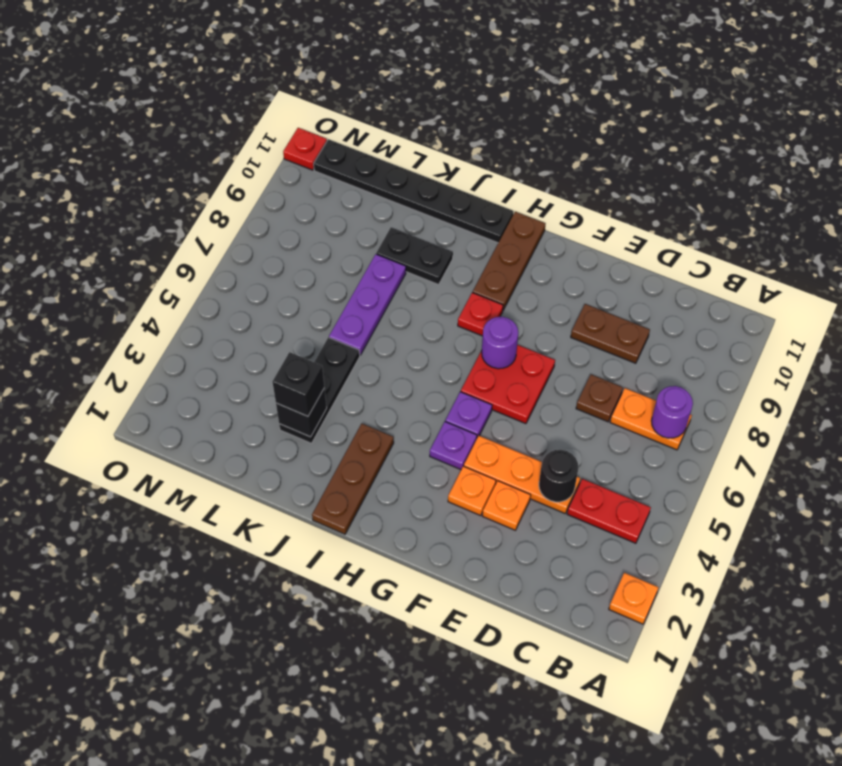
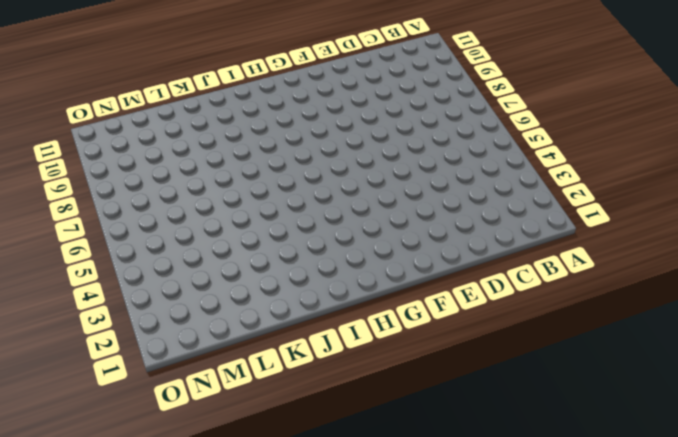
none -> orange 1x1 plate [609,573,659,624]
none -> red 1x2 plate [567,479,651,543]
none -> orange 1x2 plate [610,388,692,450]

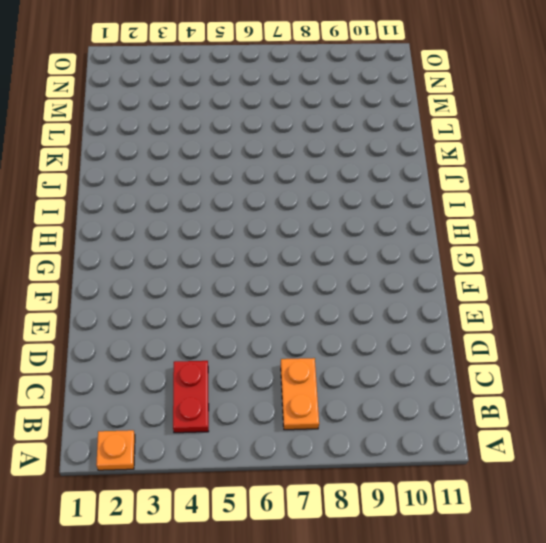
none -> orange 1x3 plate [464,436,580,513]
none -> brown 1x1 plate [576,375,623,422]
none -> brown 1x2 plate [571,304,650,363]

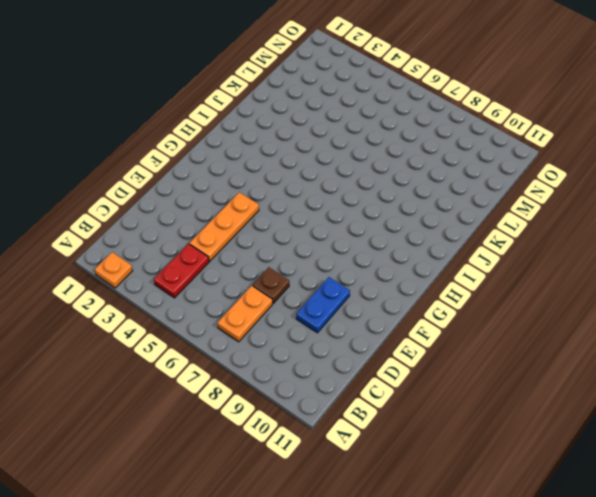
blue 1x2 plate [296,277,350,333] -> brown 1x2 plate [571,304,650,363]
none -> orange 1x1 plate [483,481,531,530]
none -> orange 1x1 plate [448,466,496,516]
none -> red 2x2 plate [461,345,555,424]

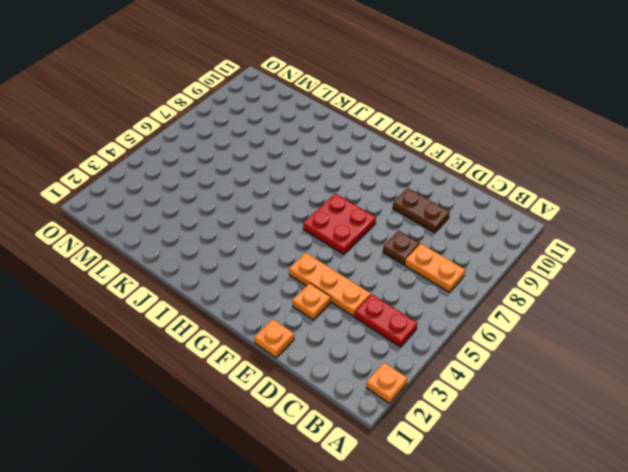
orange 1x1 plate [254,319,294,358] -> orange 1x1 plate moved to [448,466,496,516]
none -> purple 1x1 plate [430,422,477,470]
none -> purple 1x1 plate [445,392,492,437]
none -> red 1x1 plate [458,292,503,336]

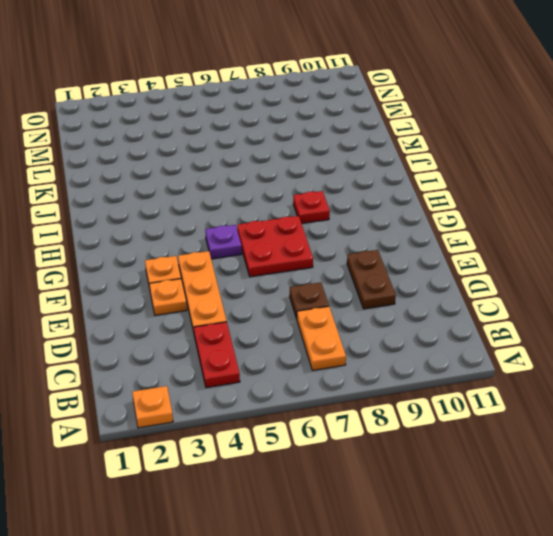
none -> purple 1x1 plate [430,422,477,470]
none -> brown 1x3 plate [473,212,546,310]
none -> brown 1x3 plate [312,424,394,534]

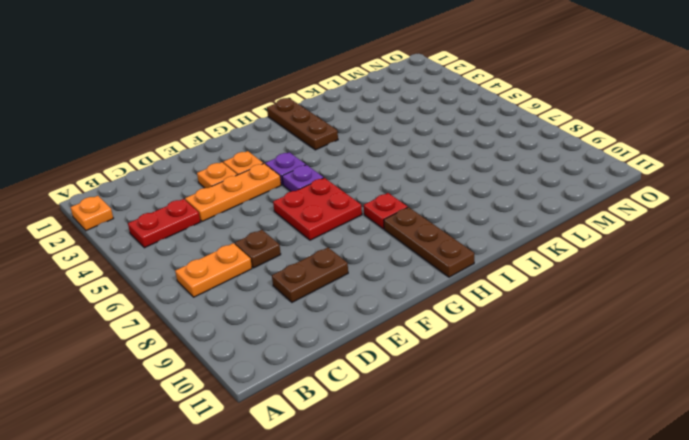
none -> black 1x6 plate [314,139,513,243]
none -> black 1x2 plate [376,227,453,285]
none -> black 1x3 plate [279,337,360,443]

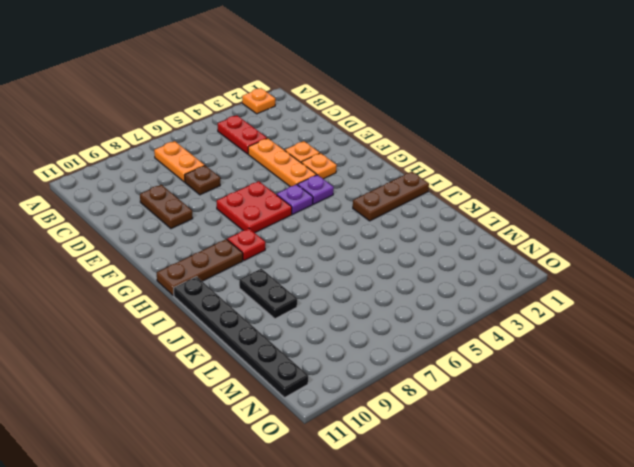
none -> black 1x3 plate [279,337,360,443]
none -> purple 1x3 plate [329,254,406,355]
none -> red 1x1 plate [283,128,327,170]

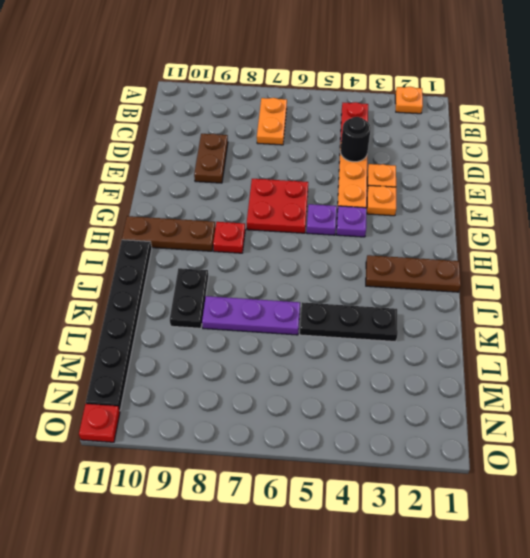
none -> brown 1x1 plate [576,375,623,422]
none -> purple 1x1 round brick [651,386,693,438]
none -> purple 1x1 round brick [482,317,518,369]

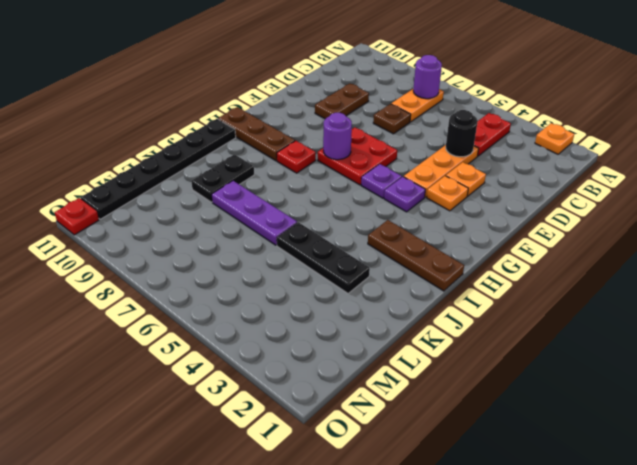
none -> black 1x1 brick [276,388,327,437]
none -> black 1x1 brick [273,352,324,416]

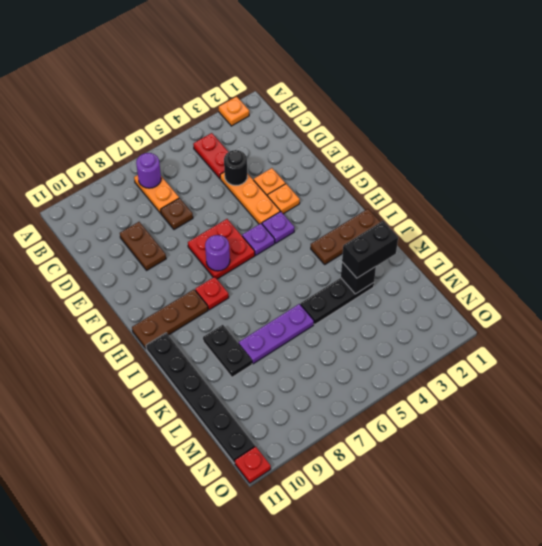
black 1x2 brick [342,221,398,278] -> black 1x1 brick [273,352,324,416]

